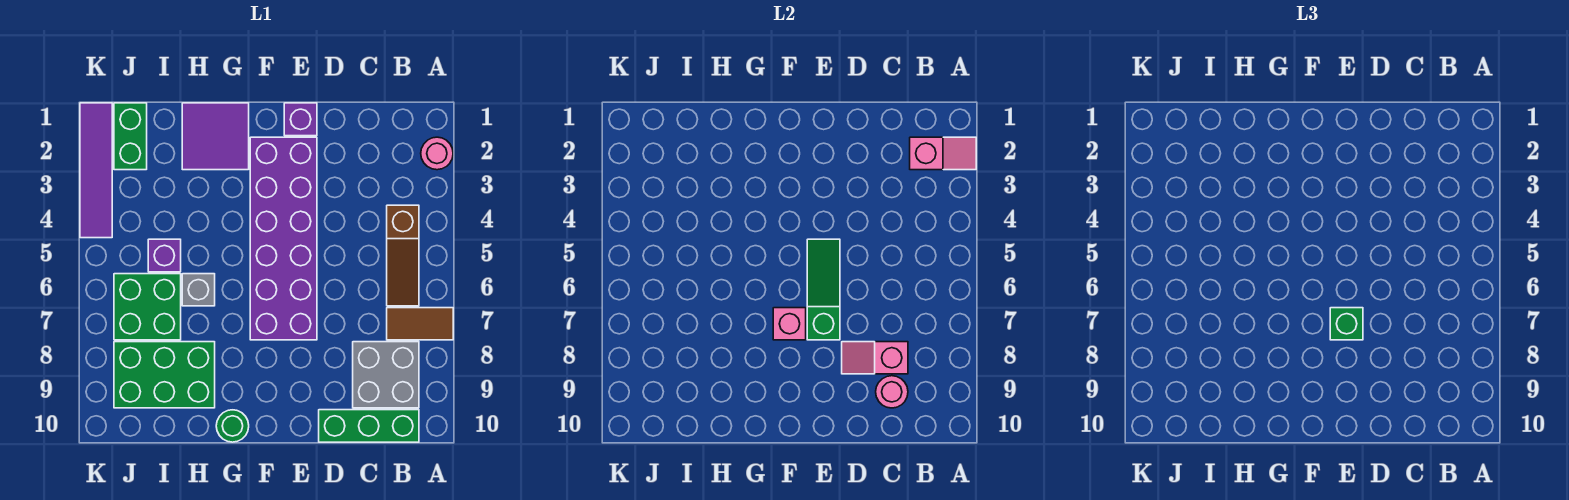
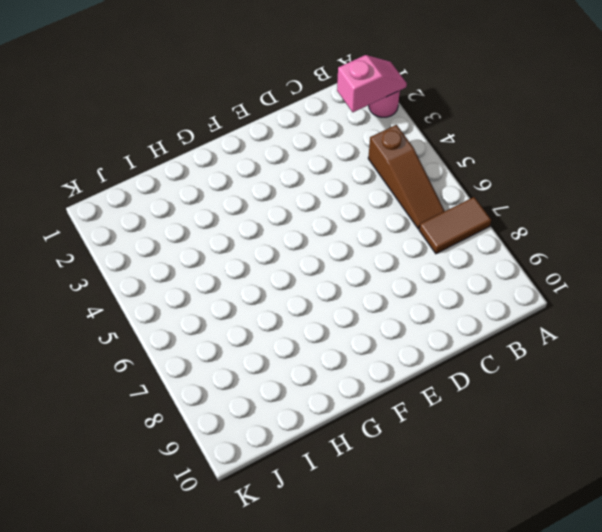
none -> grey 2x2 brick [353,342,419,408]
none -> green 1x3 brick [319,410,419,442]
none -> purple 1x1 brick [284,103,317,136]

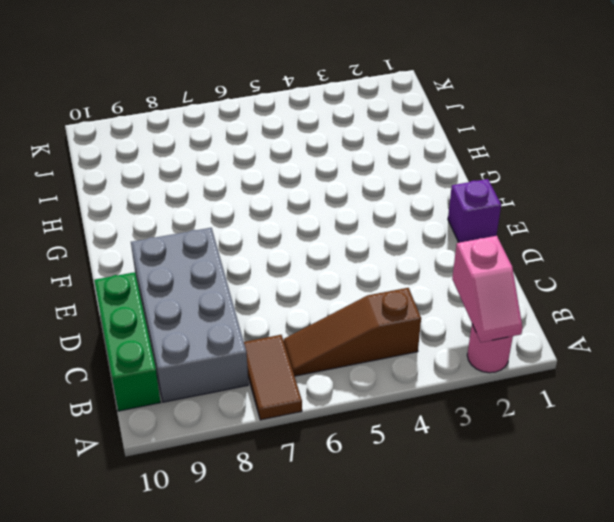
grey 2x4 brick [131,228,248,402] -> grey 2x2 brick [353,342,419,408]
none -> purple 2x6 brick [250,137,317,340]
none -> purple 2x2 tile [182,103,249,170]
none -> green 1x1 round brick [216,410,249,442]

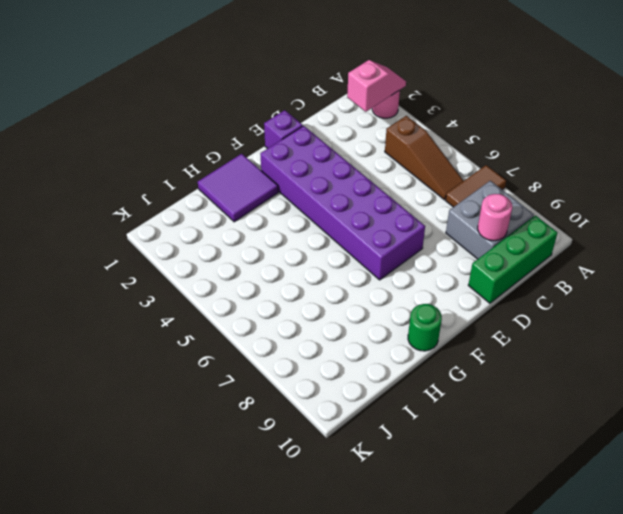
none -> grey 1x1 brick [182,274,215,306]
none -> green 2x3 brick [114,342,215,408]
none -> purple 1x1 brick [148,239,181,272]

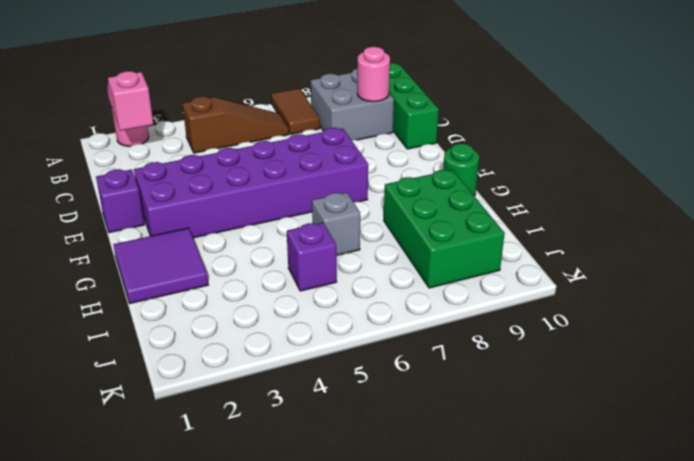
none -> green 2x2 brick [114,274,181,340]
none -> green 1x2 brick [114,103,147,170]
none -> purple 1x4 tile [80,103,112,238]

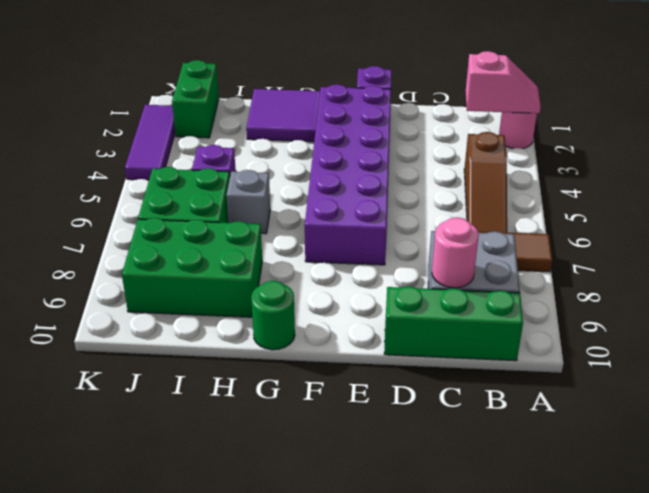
purple 1x3 tile [125,105,175,180] -> purple 1x4 tile [80,103,112,238]
none -> pink 1x2 slope [842,342,908,374]
none -> green 1x3 slope [807,239,840,340]
none -> pink 1x1 brick [773,308,806,340]

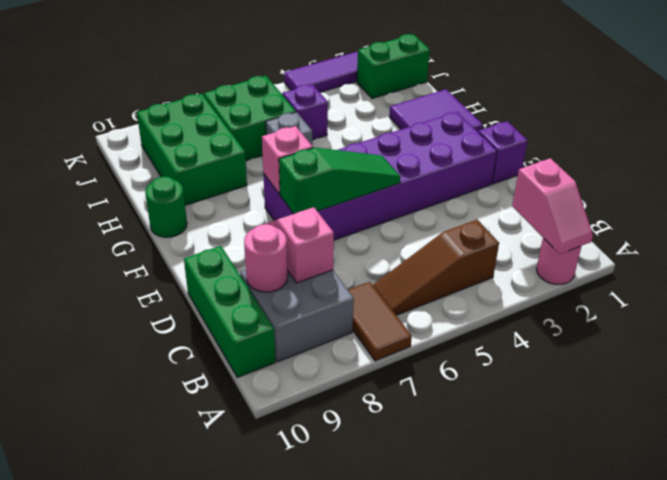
none -> green 1x1 brick [1330,308,1363,340]

